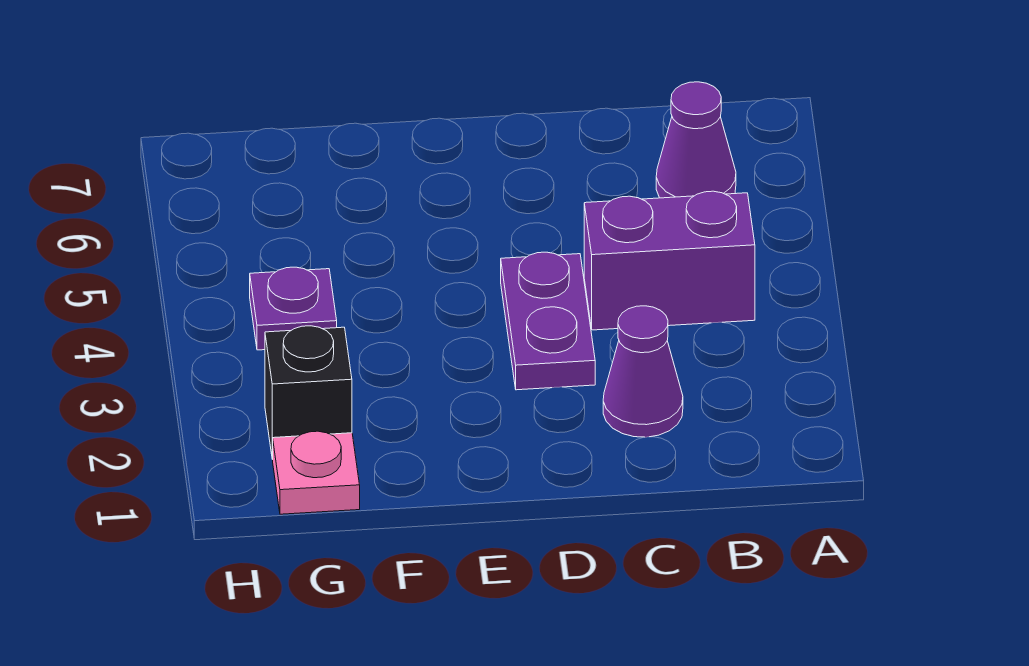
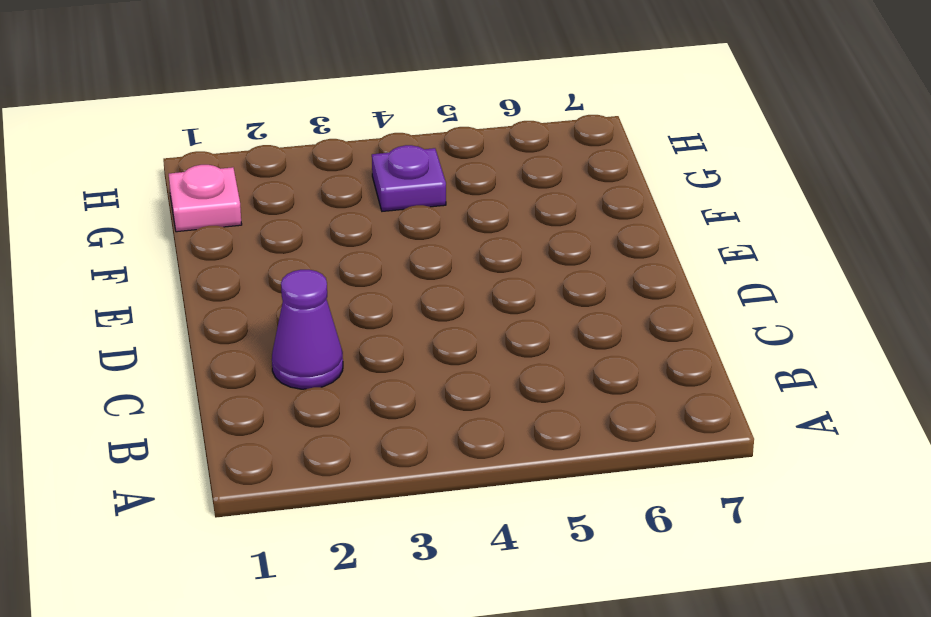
none -> purple 1x2 brick [584,191,755,330]
none -> purple 1x1 cone [656,82,736,198]

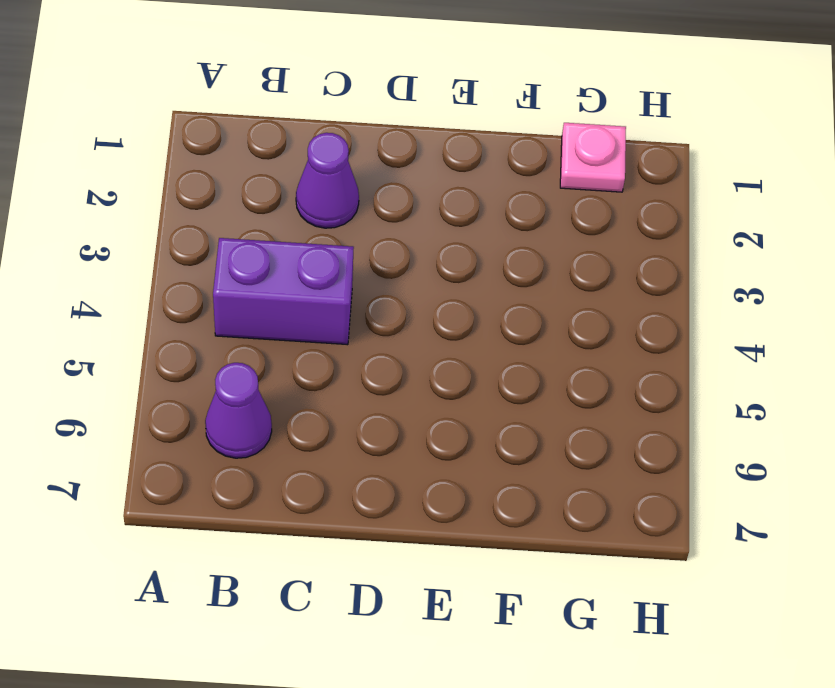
none -> purple 1x2 plate [501,252,595,390]
none -> black 1x1 brick [265,326,352,459]

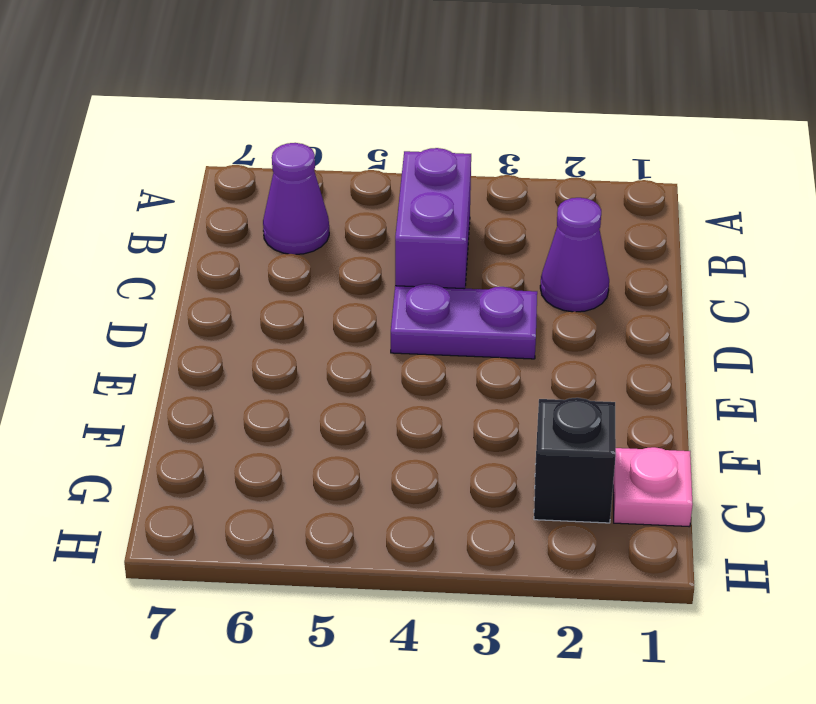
none -> purple 1x1 plate [250,267,337,350]

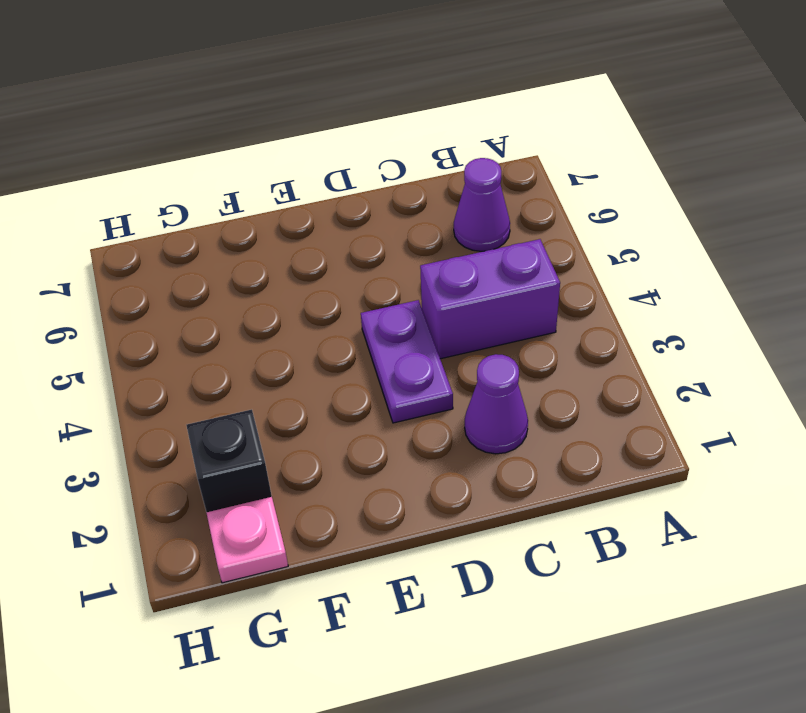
none -> purple 1x1 plate [250,267,337,350]

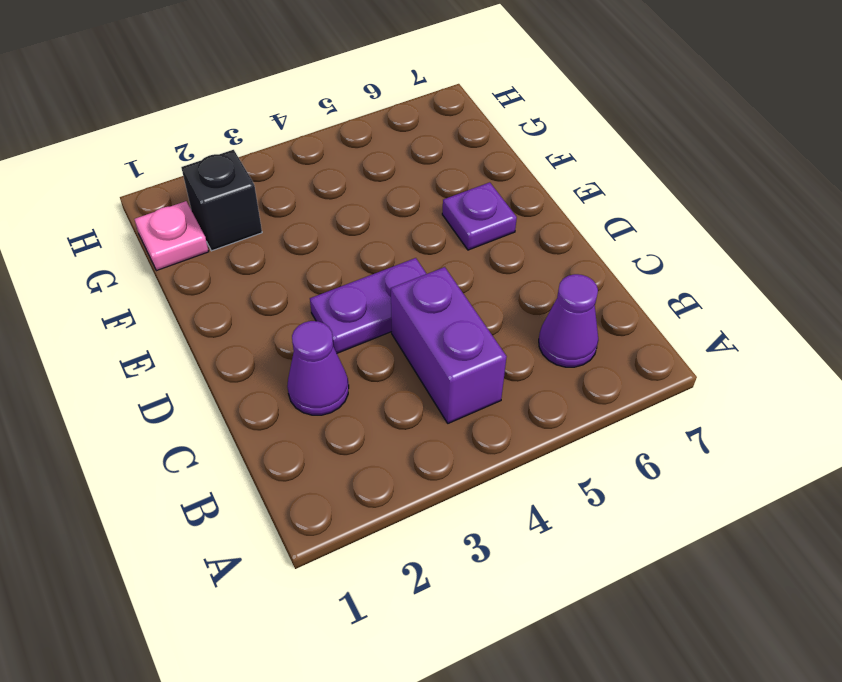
purple 1x1 plate [442,182,517,250] -> purple 1x1 plate moved to [250,267,337,350]

